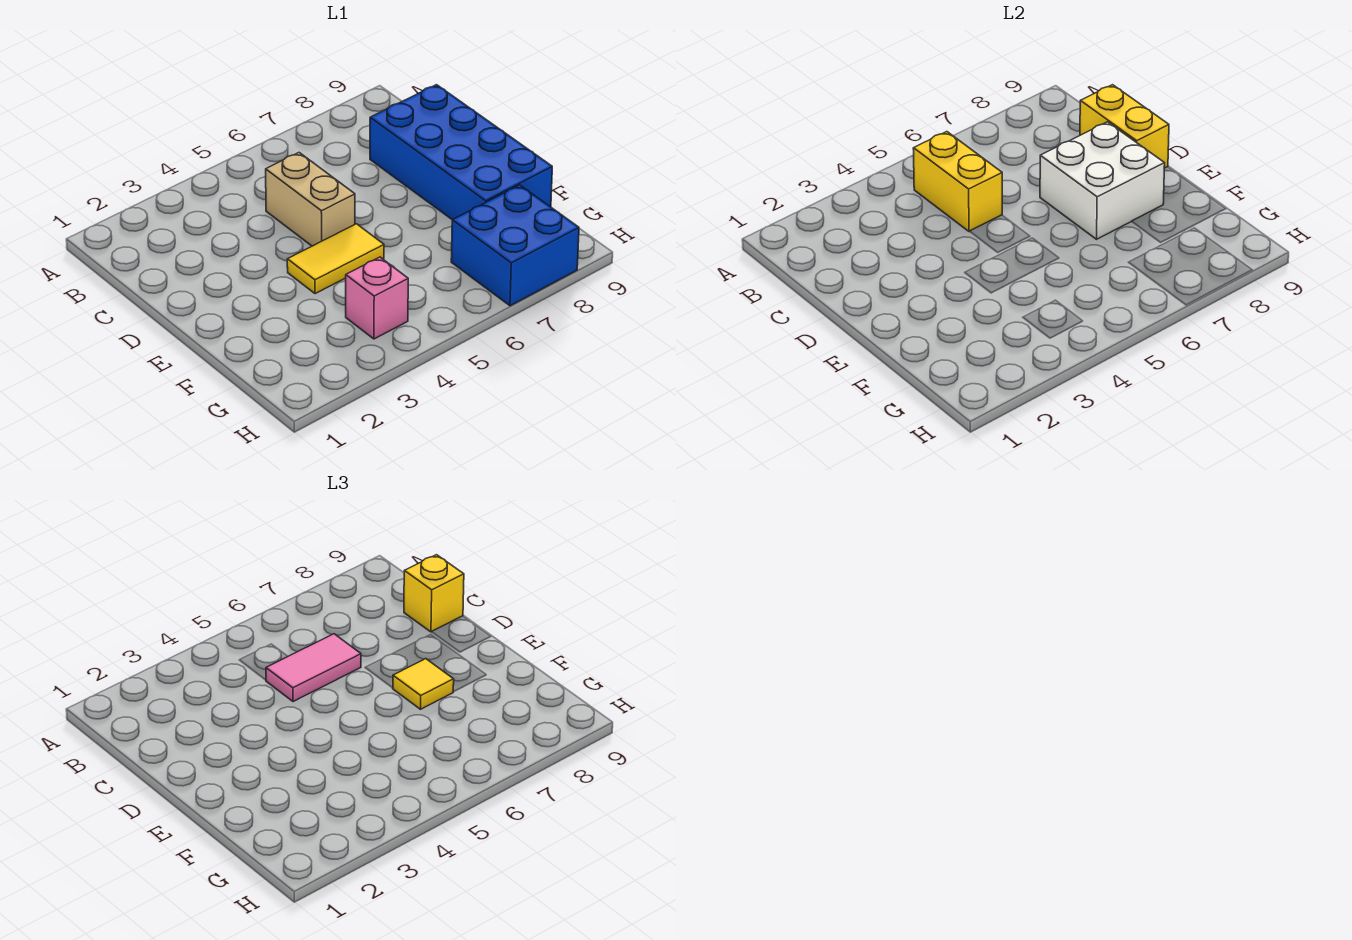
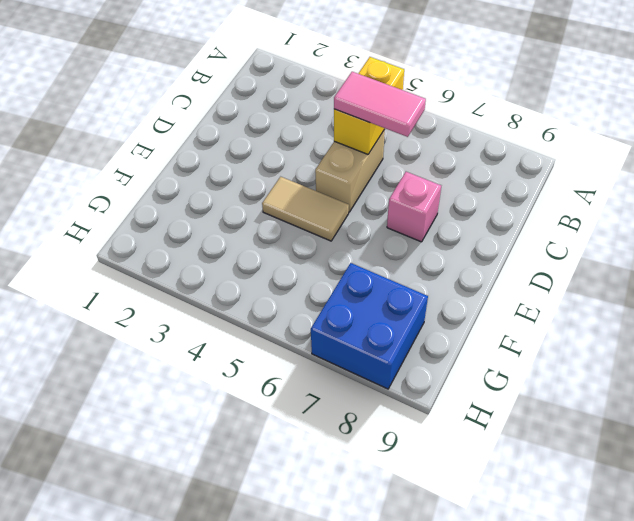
pink 1x1 brick [387,172,441,242] -> pink 1x1 brick moved to [346,257,408,339]
tan 1x2 tile [262,177,349,241] -> yellow 1x2 tile [287,224,384,294]
none -> blue 2x4 brick [370,85,552,220]
none -> yellow 1x2 brick [1080,85,1169,168]

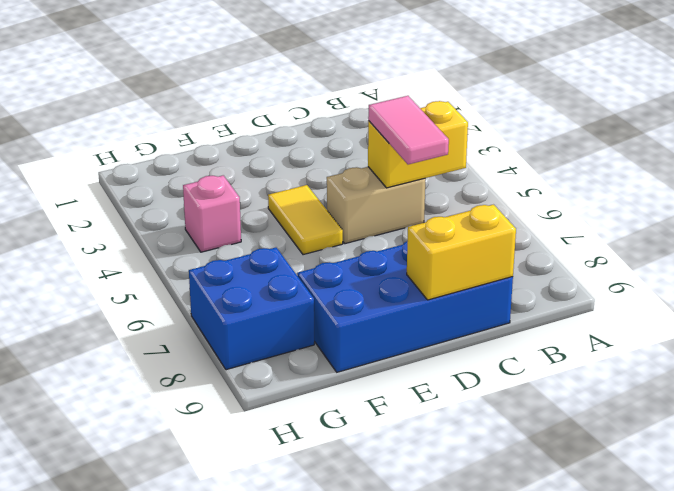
none -> white 2x2 brick [1040,122,1165,239]
none -> yellow 1x1 brick [404,555,464,632]

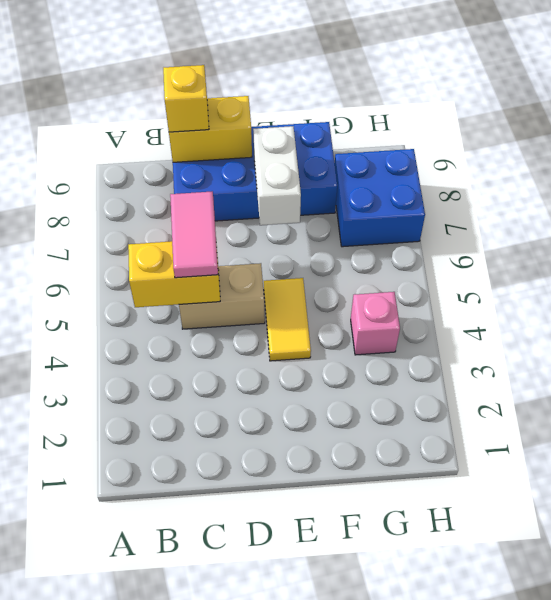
white 1x2 brick [253,126,301,225] -> white 2x2 brick [1040,122,1165,239]
none -> yellow 1x1 tile [393,659,454,709]

